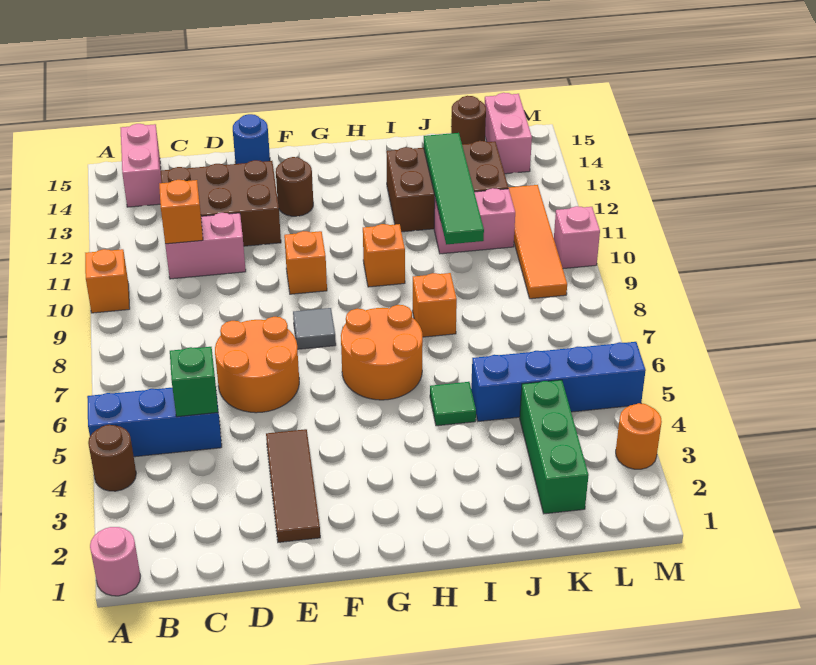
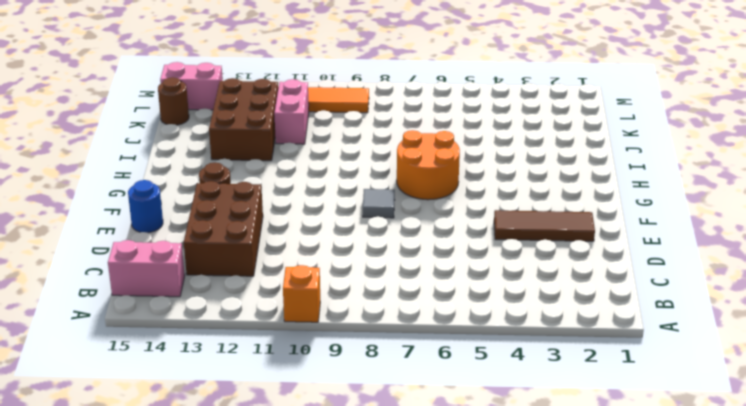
none -> pink 1x1 round brick [90,527,140,596]
none -> brown 1x1 round brick [88,425,136,491]
none -> blue 1x3 brick [87,388,222,457]

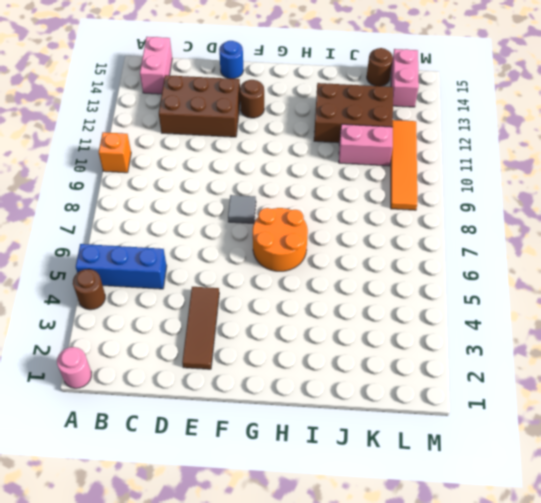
none -> pink 1x2 brick [165,213,246,279]
none -> orange 2x2 round brick [215,317,299,413]
none -> orange 1x1 brick [284,231,327,294]

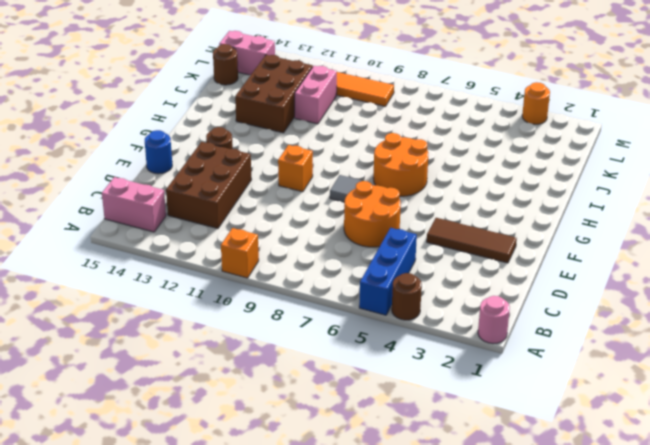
none -> pink 1x2 brick [165,213,246,279]
none -> orange 1x1 brick [363,224,405,287]
none -> green 1x1 tile [430,382,476,426]

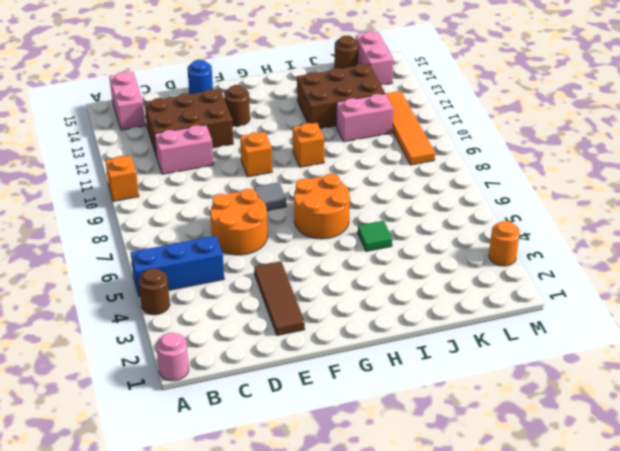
none -> orange 1x1 brick [413,273,457,337]
none -> blue 1x4 brick [471,342,646,421]
none -> green 1x3 brick [520,380,589,514]

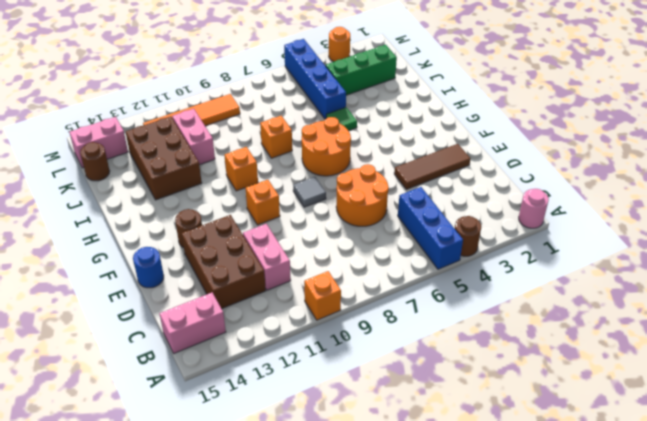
none -> pink 1x1 brick [554,206,600,269]
none -> green 1x1 brick [170,347,218,417]
none -> orange 1x1 brick [159,180,203,244]

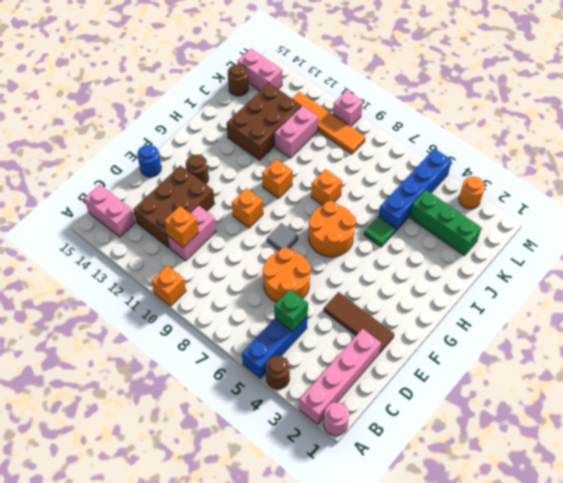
pink 1x4 brick [299,329,381,424] -> none
none -> green 1x4 tile [424,133,484,244]

